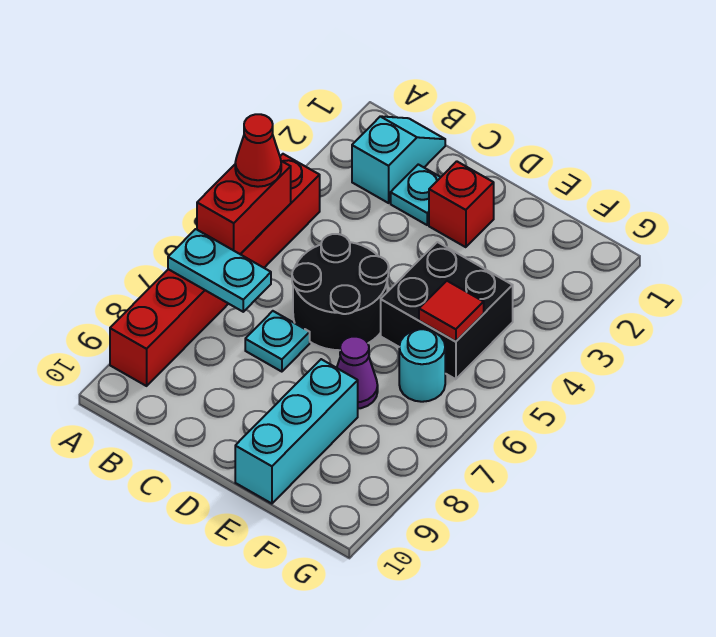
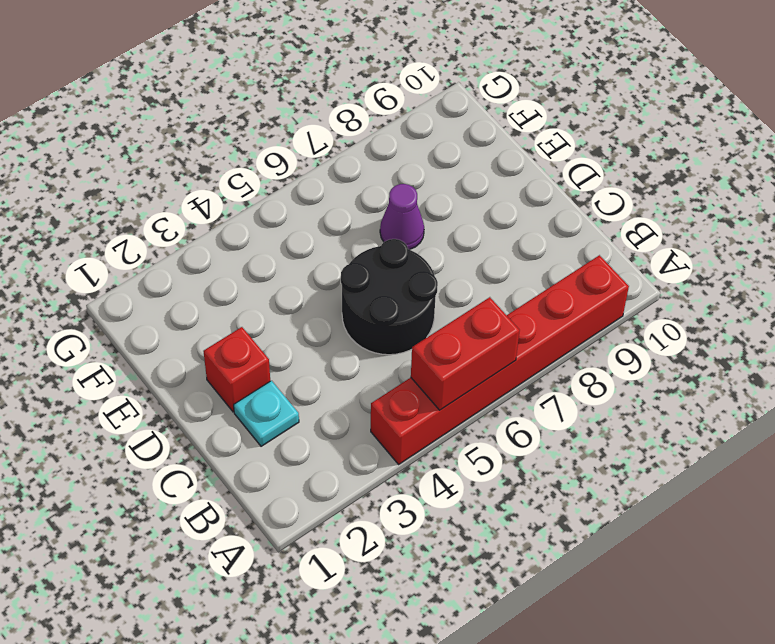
none -> cyan 1x2 slope [352,116,445,203]
none -> cyan 1x1 plate [245,311,310,372]
none -> black 2x2 brick [381,242,513,379]

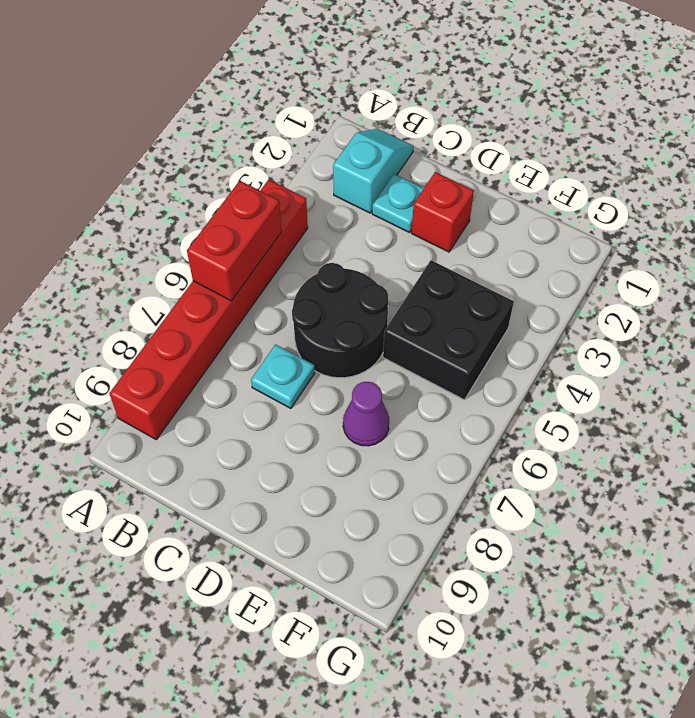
none -> cyan 1x3 brick [235,359,358,504]
none -> cyan 1x1 round brick [399,329,445,402]
none -> cyan 1x2 plate [168,229,271,312]

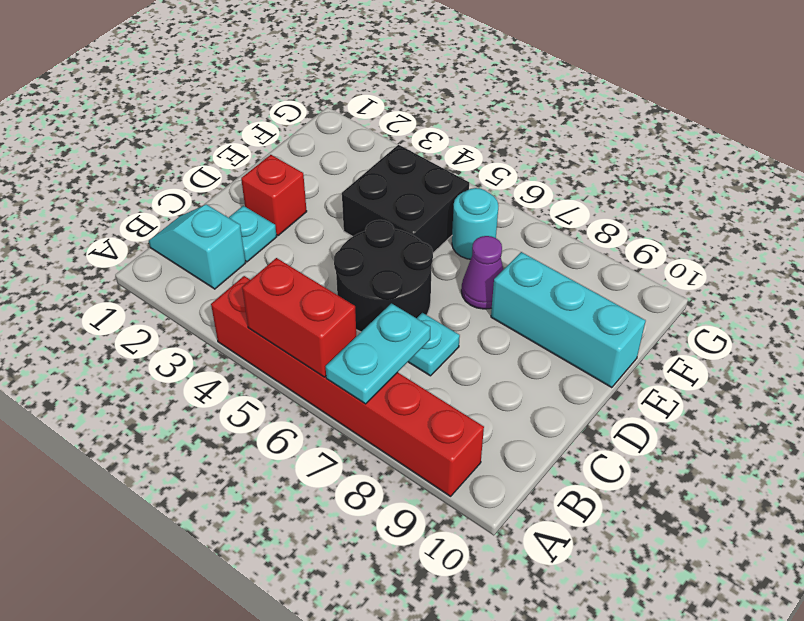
none -> red 1x1 tile [419,281,484,341]
none -> red 1x1 cone [235,114,281,187]

